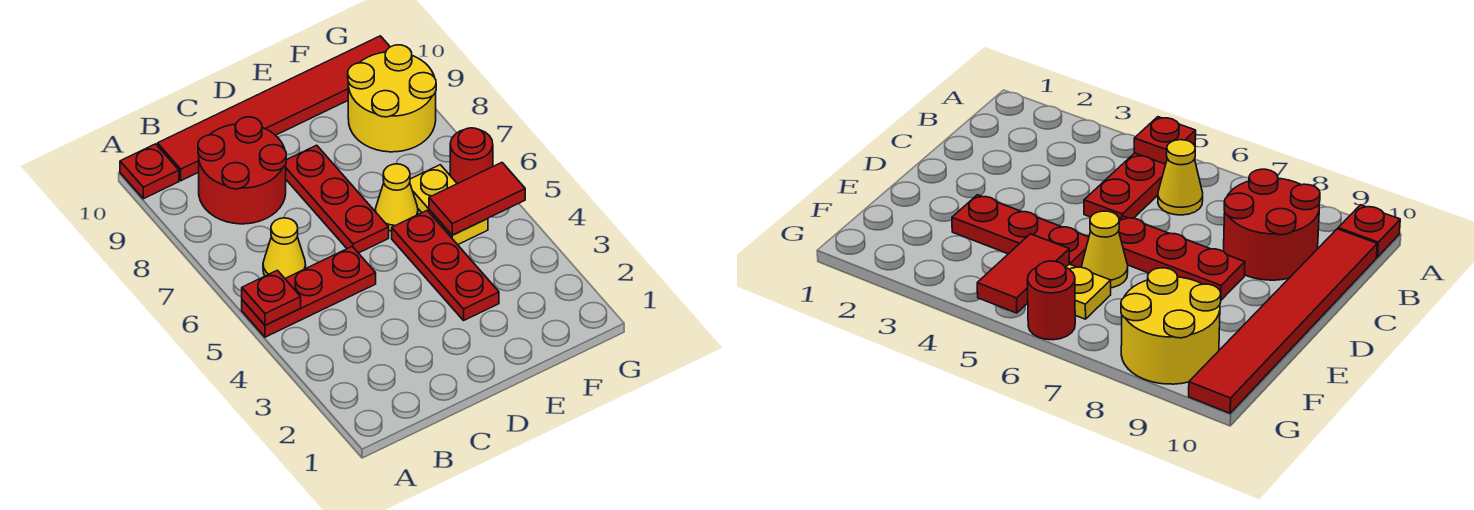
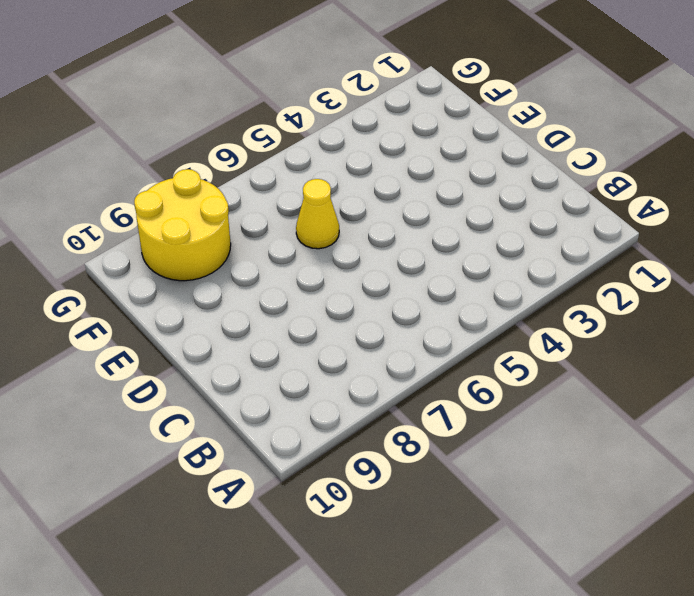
none -> red 1x3 plate [242,246,376,337]
none -> red 1x1 plate [120,144,179,199]
none -> yellow 1x1 cone [263,218,306,278]

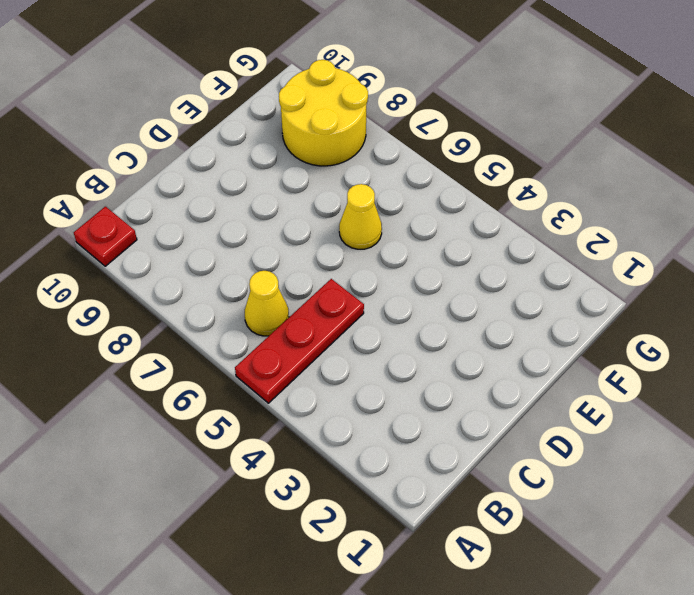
none -> red 2x2 round brick [198,117,286,224]
none -> red 1x6 tile [158,36,390,181]
none -> red 1x3 plate [286,145,389,253]

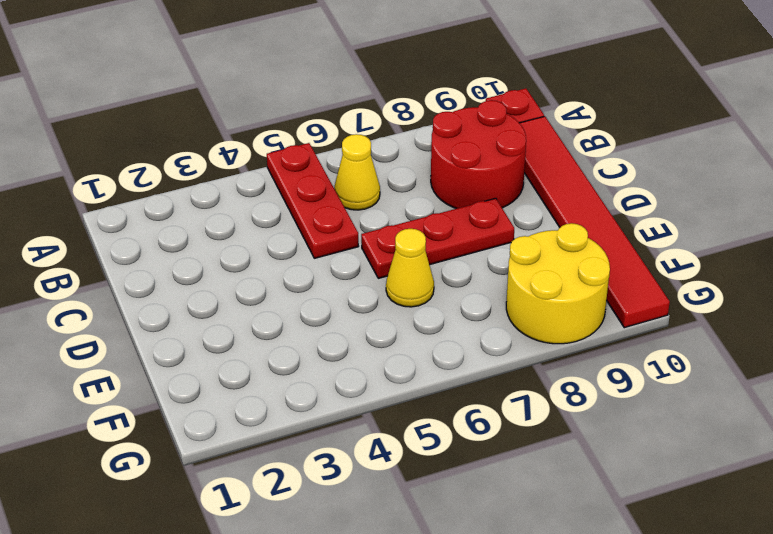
none -> red 1x3 plate [392,211,499,320]
none -> yellow 1x2 plate [410,165,488,245]
none -> red 1x1 round brick [450,128,493,184]

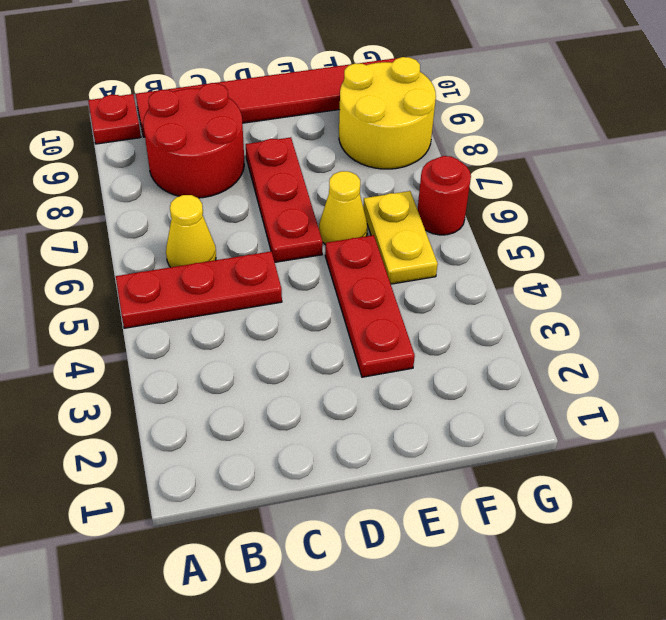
none -> red 1x1 plate [242,270,301,325]
none -> red 1x2 tile [429,163,525,235]

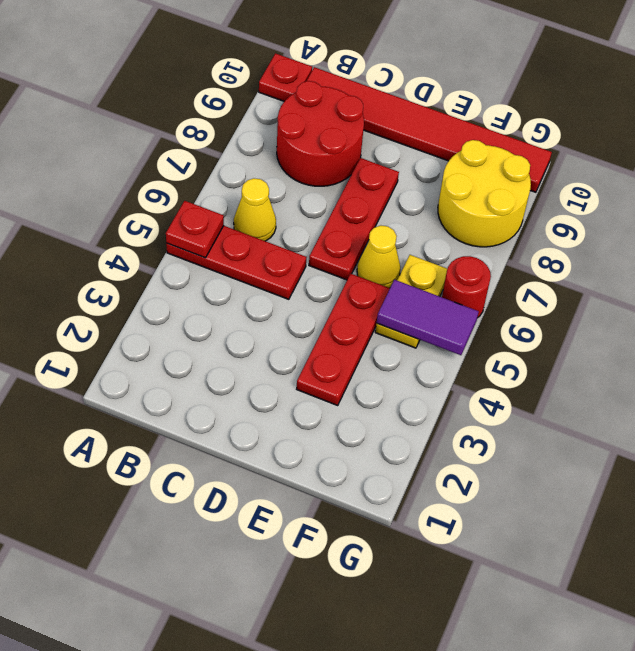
purple 1x2 tile [377,280,479,355] -> red 1x2 tile [429,163,525,235]

